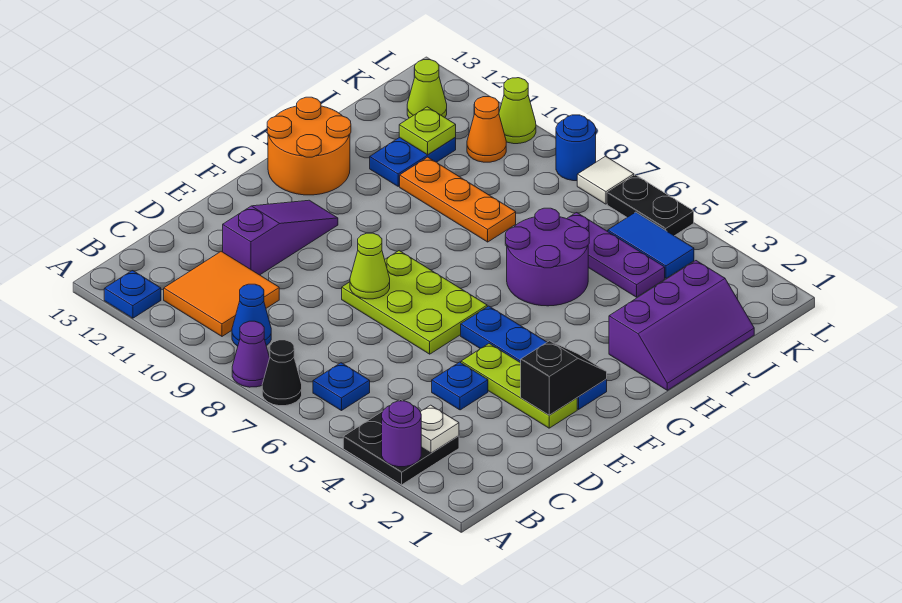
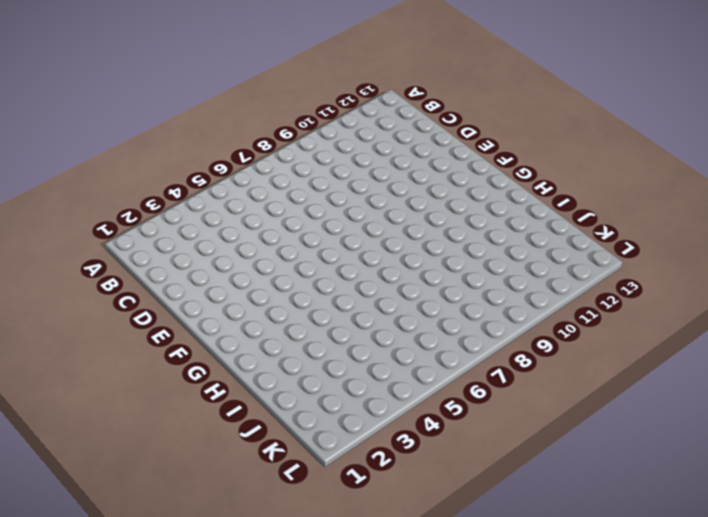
none -> black 2x2 plate [343,400,459,485]
none -> black 1x1 cone [262,340,302,406]
none -> purple 1x1 cone [232,321,270,387]
none -> blue 1x1 plate [104,271,161,318]

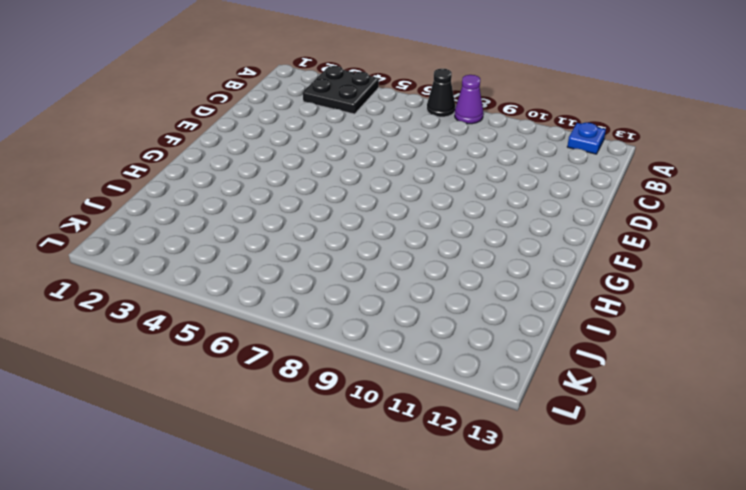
none -> blue 1x1 plate [313,363,370,411]
none -> blue 1x1 cone [232,284,271,346]
none -> orange 2x2 tile [164,251,279,336]
none -> blue 1x1 plate [432,362,488,410]

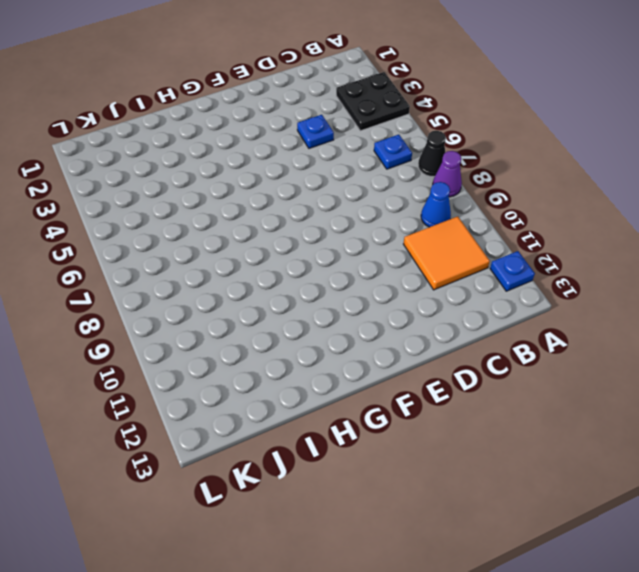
none -> purple 1x3 slope [223,200,338,275]
none -> lime 1x3 plate [461,344,577,428]
none -> lime 2x3 plate [342,251,487,354]
none -> blue 1x4 plate [461,306,607,409]

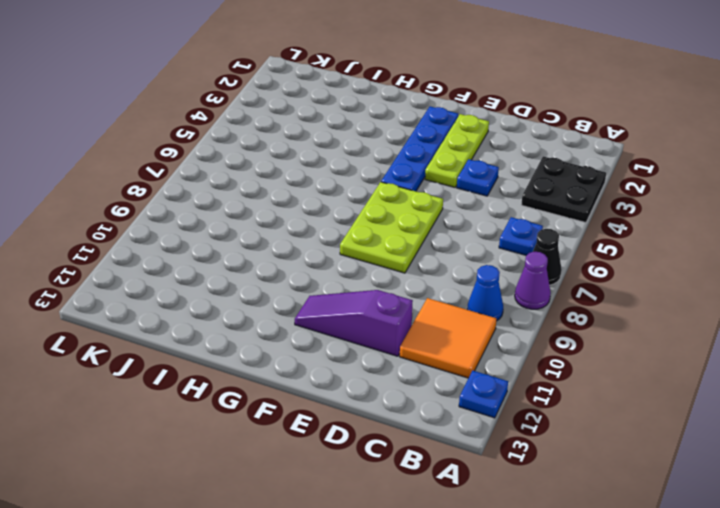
none -> orange 2x2 round brick [267,97,351,195]
none -> purple 2x3 slope [609,261,754,390]
none -> purple 2x2 round brick [505,208,589,306]
none -> orange 1x3 plate [400,157,516,242]

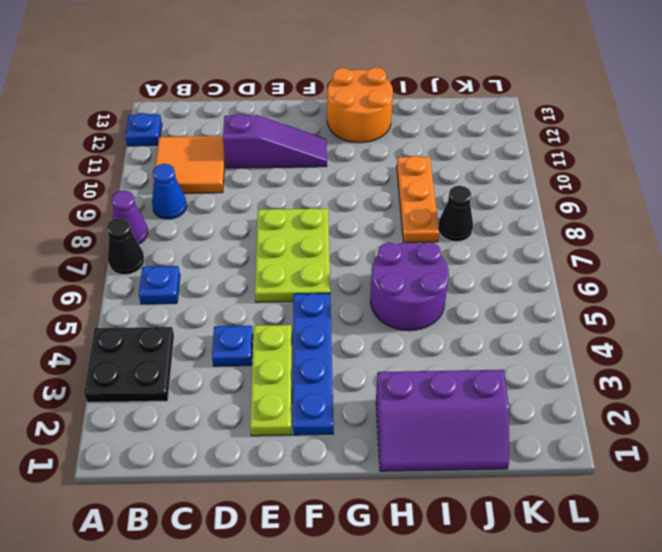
black 1x1 cone [438,186,473,242] -> none
none -> blue 1x2 plate [370,137,456,186]
none -> purple 1x3 plate [567,213,665,297]
none -> blue 1x2 tile [608,212,694,278]
none -> orange 1x1 cone [467,97,506,162]

